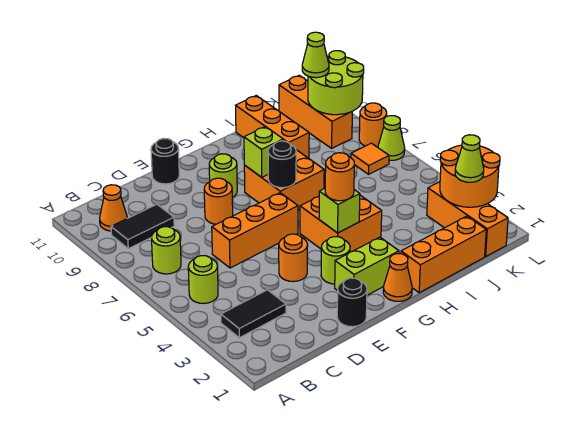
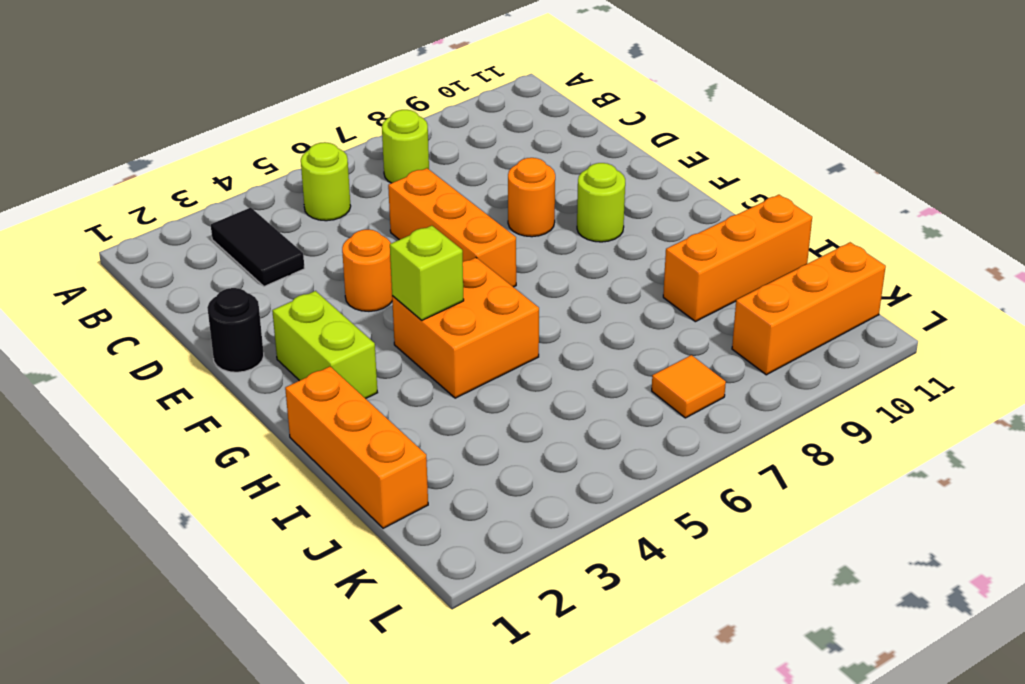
none -> black 1x2 tile [111,204,174,249]
none -> orange 1x1 cone [100,185,127,231]
none -> black 1x1 round brick [151,138,179,184]
none -> lime 1x1 round brick [321,237,350,284]

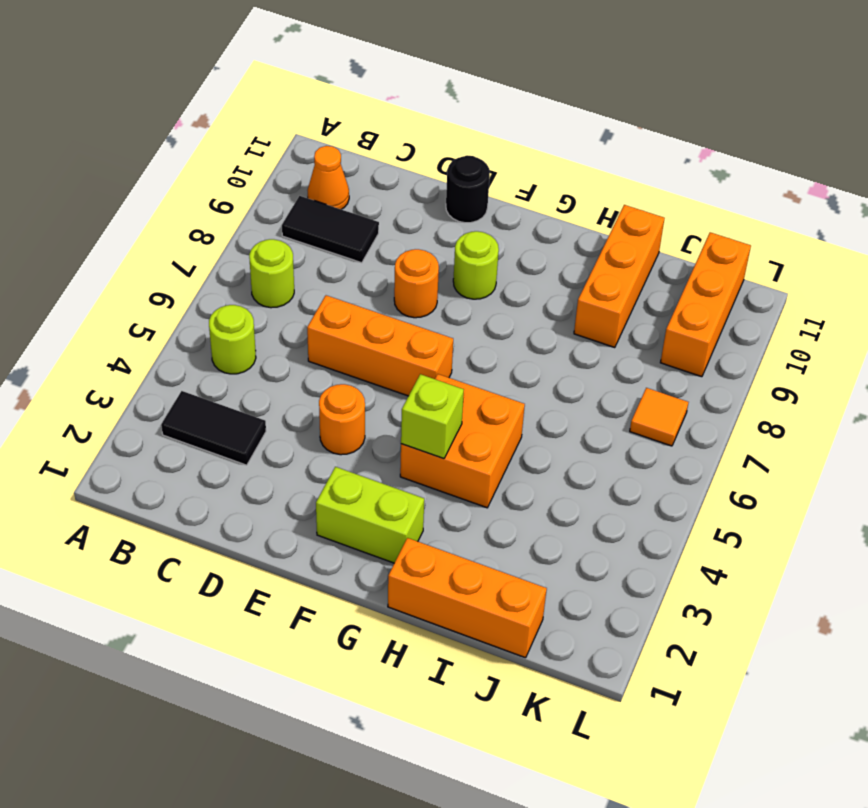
none -> black 1x1 round brick [337,278,367,327]
none -> lime 1x1 round brick [321,237,350,284]
none -> orange 1x1 cone [383,254,412,301]
none -> orange 2x2 brick [244,150,324,210]

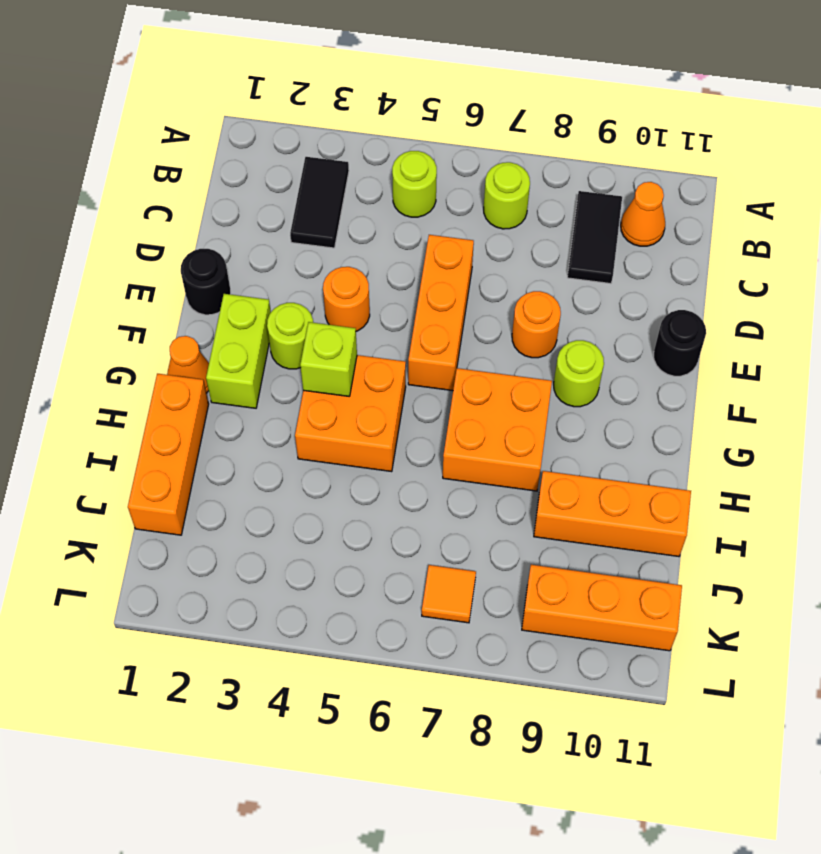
none -> orange 1x3 brick [427,182,508,256]
none -> lime 1x1 cone [378,116,405,160]
none -> orange 1x1 round brick [359,103,387,147]
none -> black 1x1 round brick [268,141,296,188]

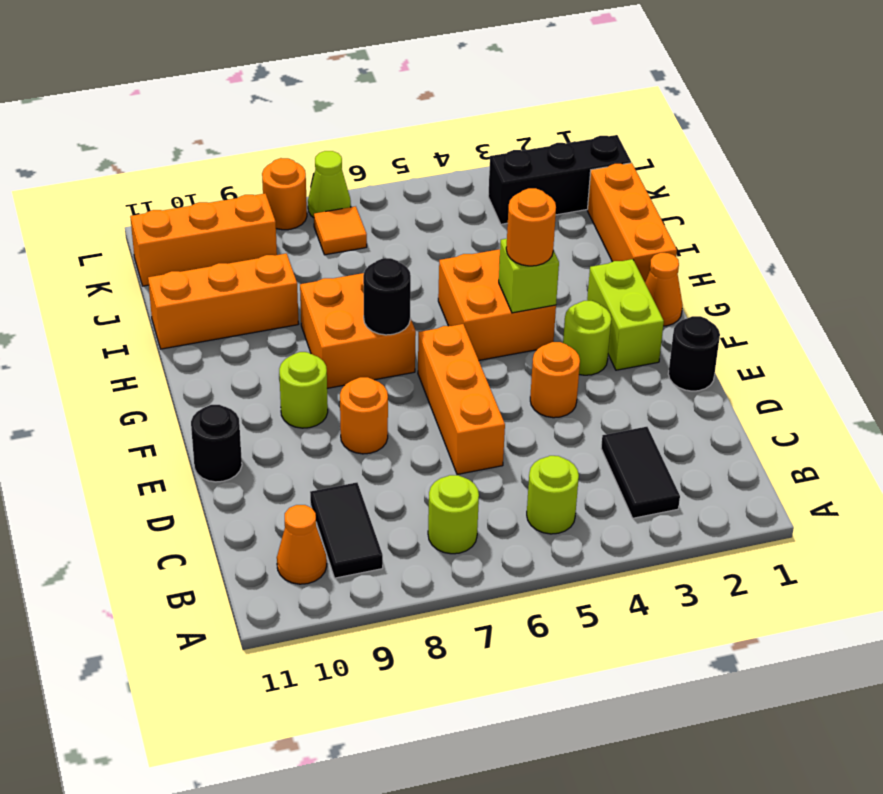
black 1x3 brick [488,135,631,224] -> orange 1x3 brick [427,182,508,256]
none -> lime 1x1 brick [244,127,283,177]
none -> orange 2x2 round brick [440,145,500,207]
none -> lime 2x2 round brick [308,51,364,115]
none -> lime 1x1 cone [455,135,484,182]

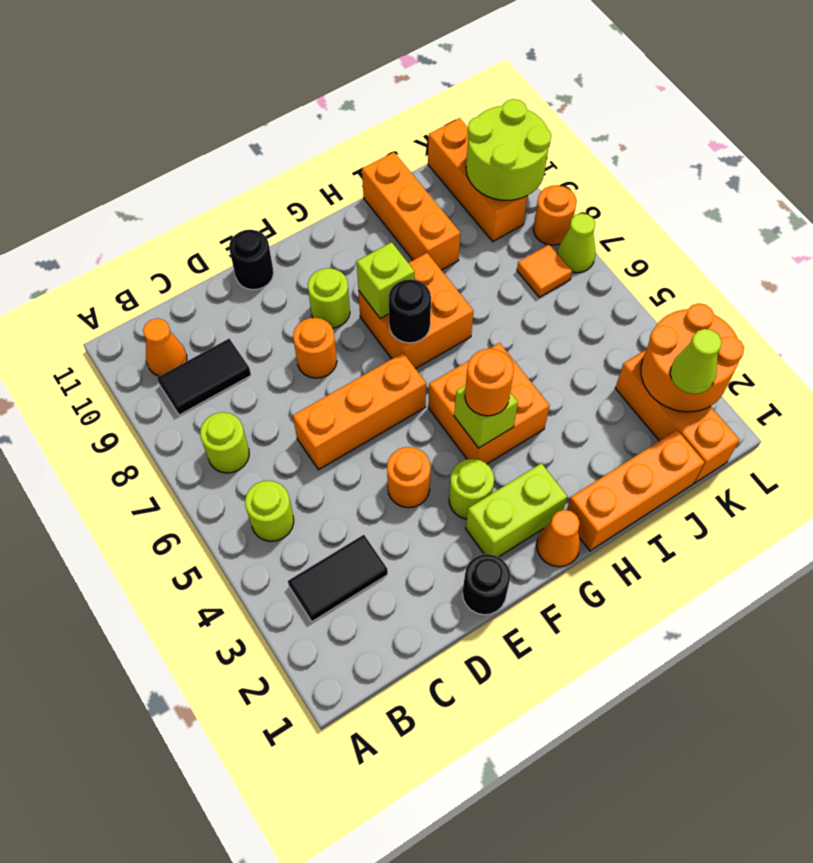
none -> lime 1x1 cone [302,32,329,78]

